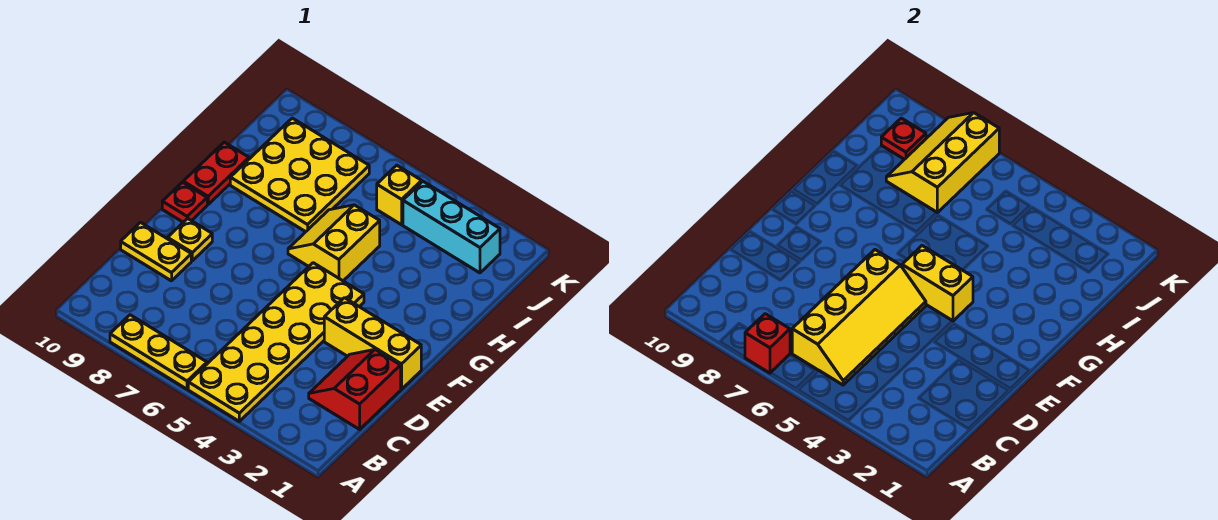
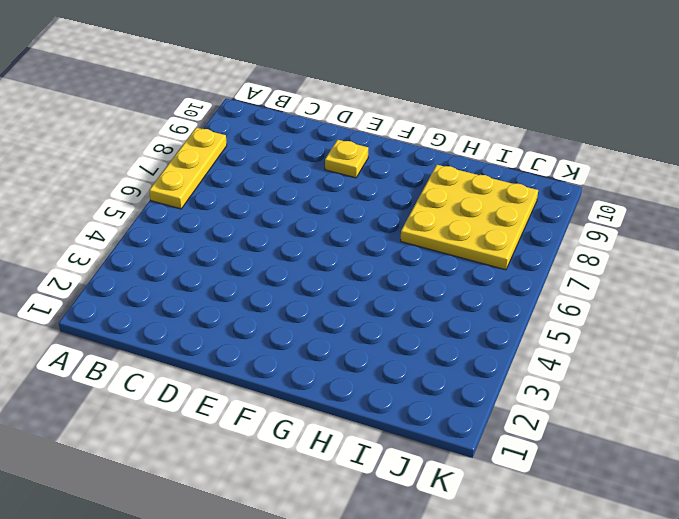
none -> yellow 2x6 plate [188,263,364,421]
none -> red 2x2 slope [309,349,401,429]
none -> yellow 1x2 plate [121,223,191,281]

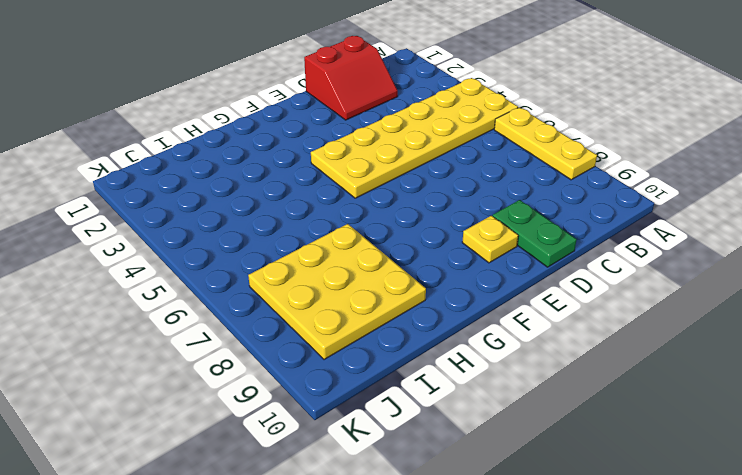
green 1x2 plate [493,200,577,267] -> yellow 1x2 plate [121,223,191,281]
none -> yellow 1x3 brick [324,298,421,389]
none -> red 1x1 plate [162,182,207,222]
none -> yellow 2x2 slope [288,205,380,281]

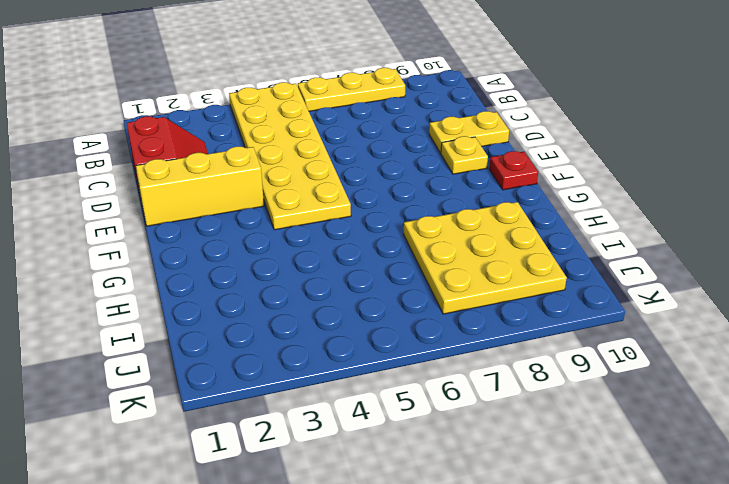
none -> yellow 2x2 slope [288,205,380,281]
none -> red 1x2 plate [183,142,249,204]
none -> cyan 1x3 brick [403,181,500,273]

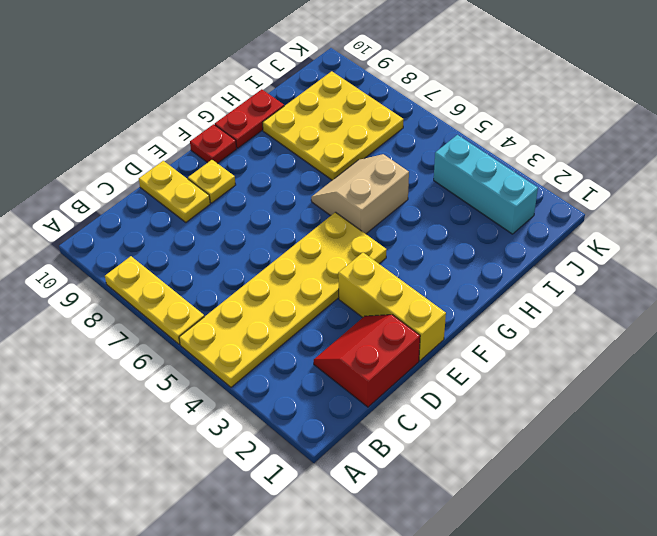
tan 2x2 slope [311,154,409,234] -> yellow 2x2 slope [288,205,380,281]
none -> yellow 1x1 brick [377,165,422,225]
none -> red 1x1 brick [745,314,790,373]
none -> yellow 2x4 slope [792,250,926,385]

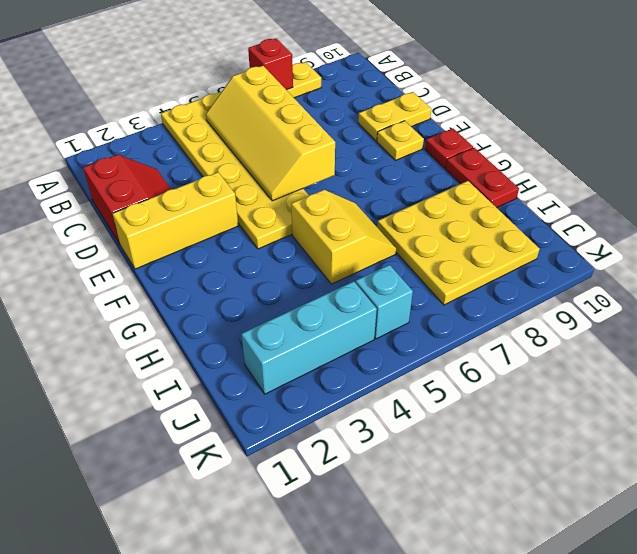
cyan 1x1 brick [356,265,413,339] -> yellow 1x1 brick [377,165,422,225]
none -> yellow 1x2 brick [902,246,973,321]
none -> yellow 2x3 slope [886,113,999,213]
none -> red 1x1 plate [881,118,926,159]

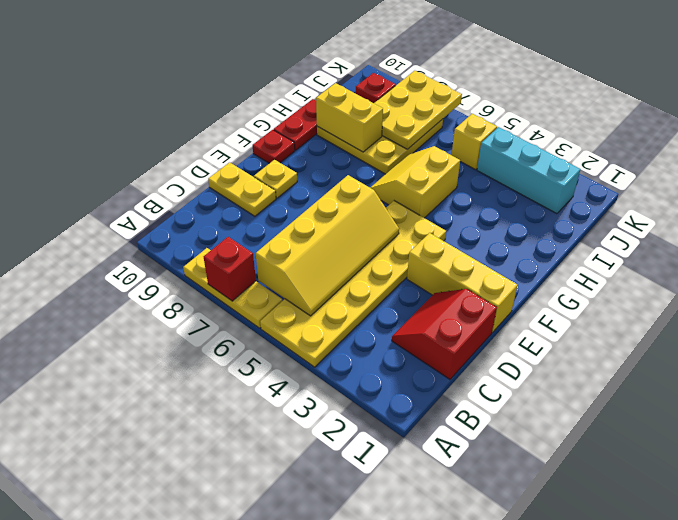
yellow 1x2 brick [316,83,383,152] -> yellow 1x2 brick moved to [902,246,973,321]
yellow 2x3 plate [374,71,462,149] -> yellow 2x3 slope [886,113,999,213]

